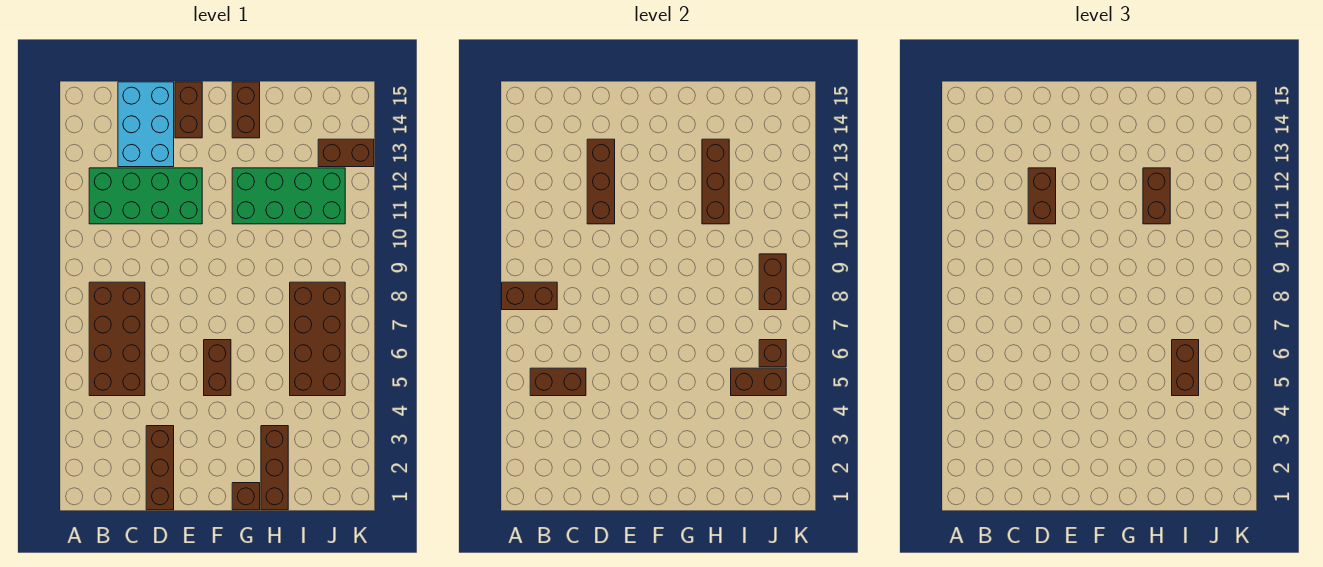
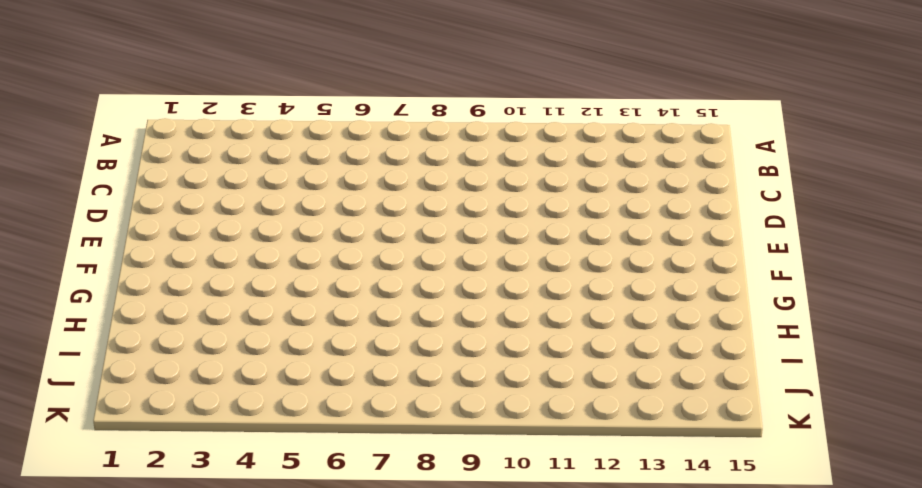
none -> brown 2x4 brick [89,282,145,396]
none -> green 2x4 brick [89,168,202,224]
none -> cyan 2x3 brick [118,82,174,167]

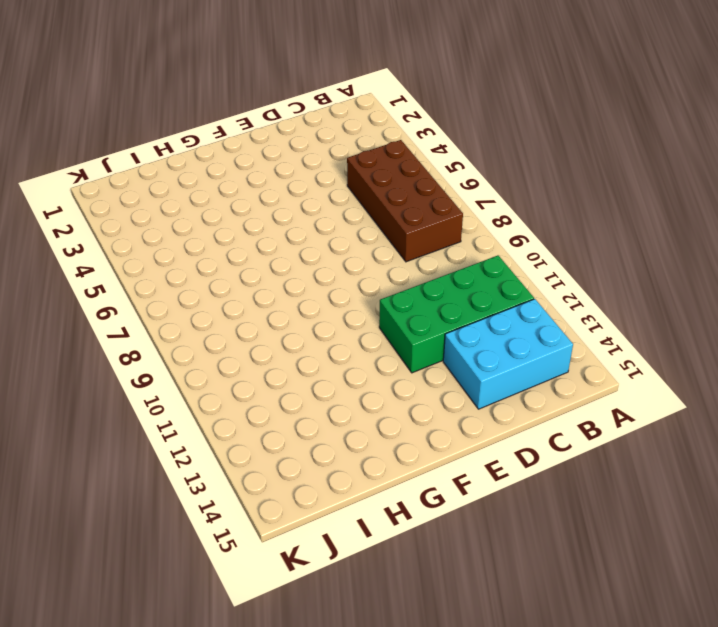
cyan 2x3 brick [443,299,573,409] -> cyan 2x3 brick turned to [118,82,174,167]
none -> brown 1x3 brick [146,426,174,510]
none -> brown 1x2 brick [175,82,202,138]
none -> brown 1x2 brick [204,340,231,396]

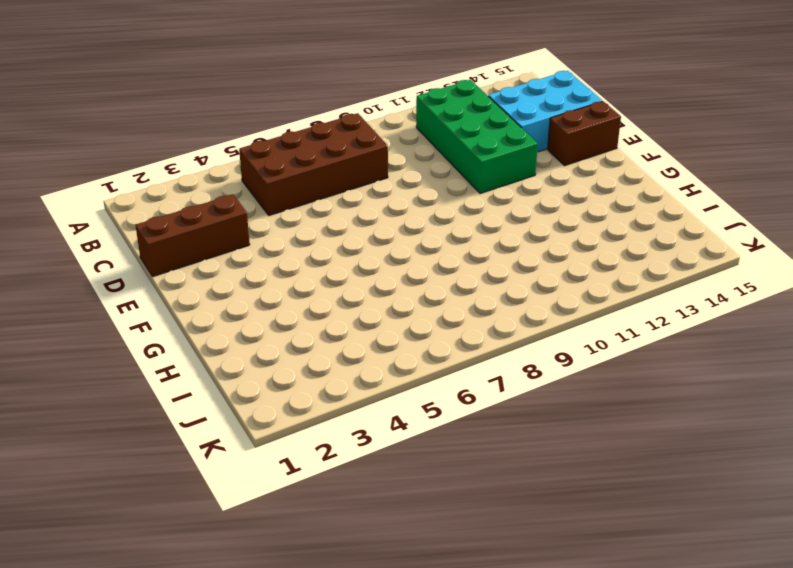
none -> brown 1x2 brick [204,340,231,396]
none -> brown 1x1 brick [232,483,260,510]
none -> green 2x4 brick [232,168,345,224]

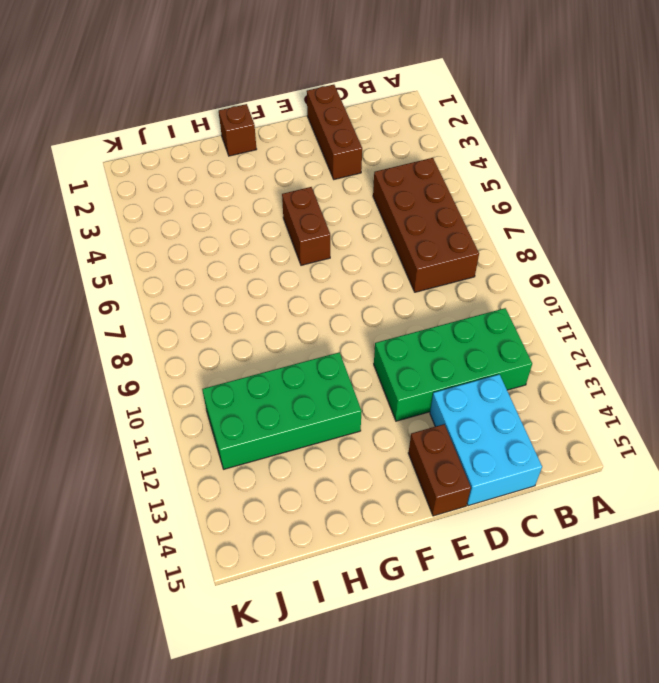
none -> brown 1x2 brick [232,82,260,138]
none -> brown 1x3 brick [261,426,288,510]
none -> brown 2x4 brick [290,282,345,396]

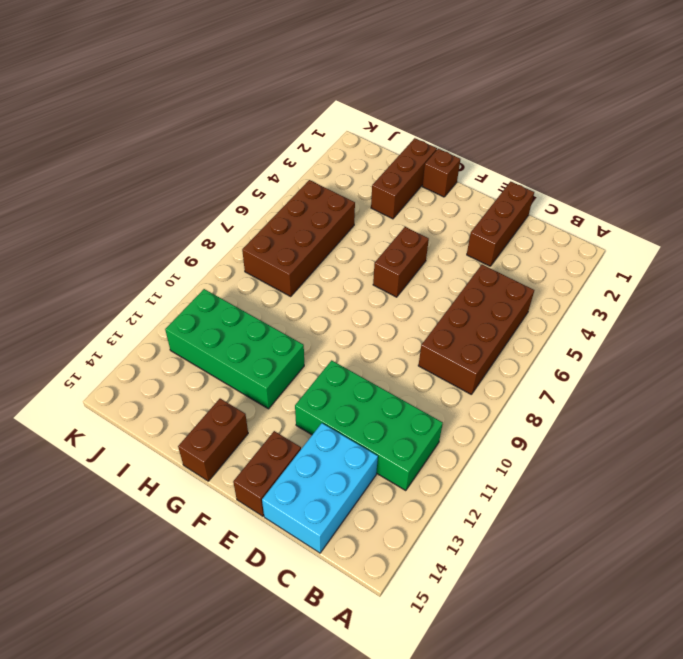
none -> brown 1x2 brick [318,139,374,167]
none -> brown 1x2 brick [502,282,557,310]
none -> brown 1x2 brick [530,368,586,396]

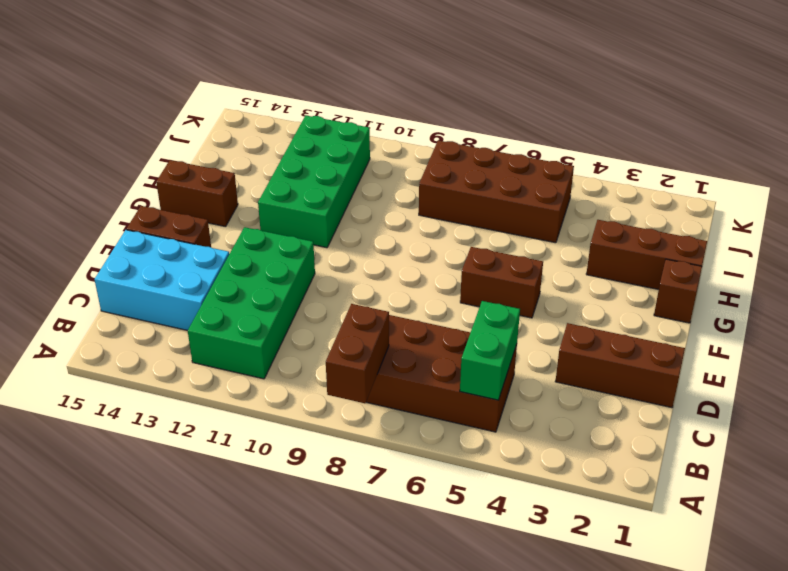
green 1x2 brick [460,301,520,400] -> brown 1x2 brick [530,368,586,396]
none -> brown 1x2 brick [318,139,374,167]
none -> brown 1x3 brick [587,139,615,224]
none -> brown 1x3 brick [702,139,729,224]

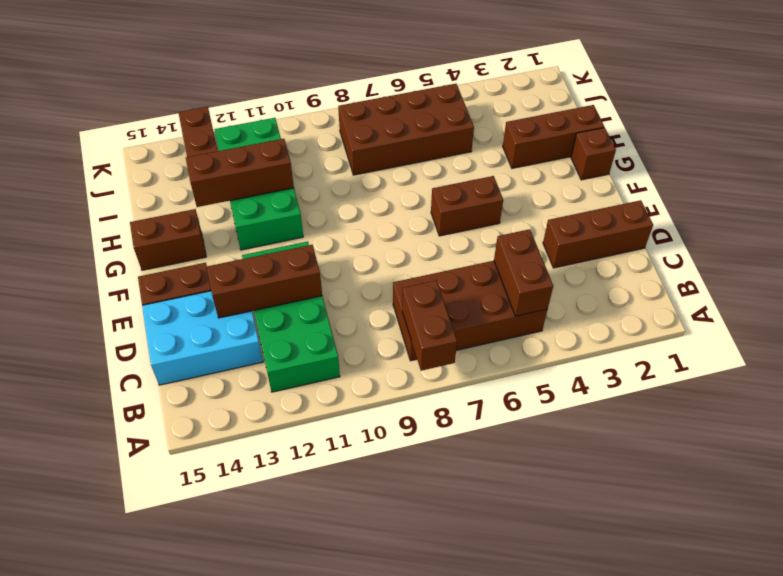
none -> brown 1x2 brick [731,368,786,396]
none -> brown 1x1 brick [759,340,786,367]
none -> brown 1x2 brick [759,254,786,310]

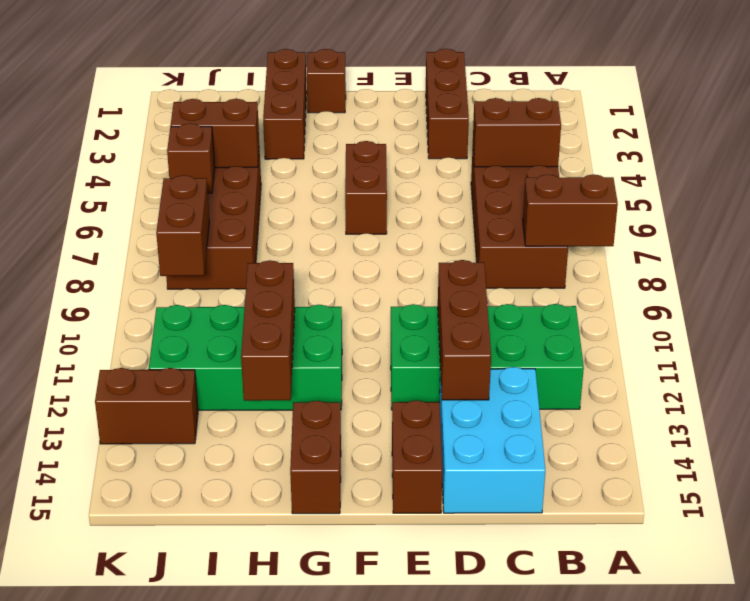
none -> brown 1x2 brick [1028,168,1056,224]
none -> brown 1x2 brick [1143,168,1170,224]
none -> brown 1x2 brick [1172,340,1199,396]

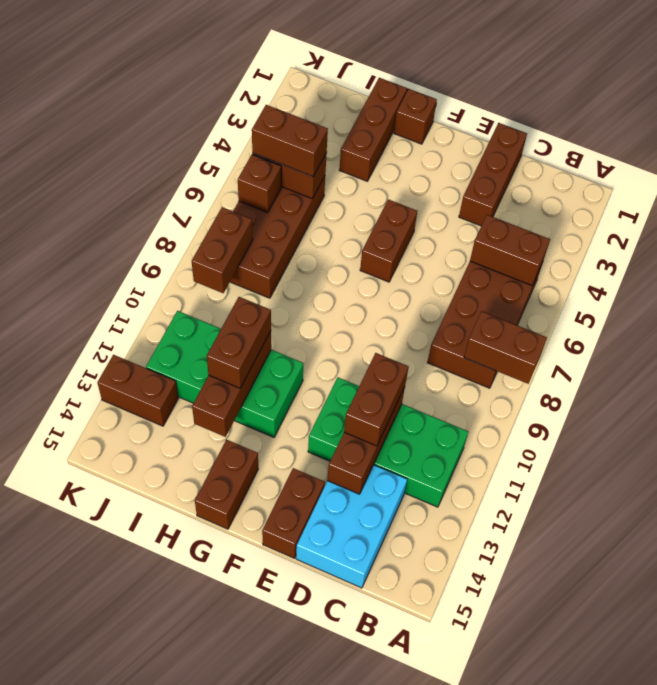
brown 1x2 brick [252,105,328,177] -> brown 1x2 brick turned to [1172,340,1199,396]

